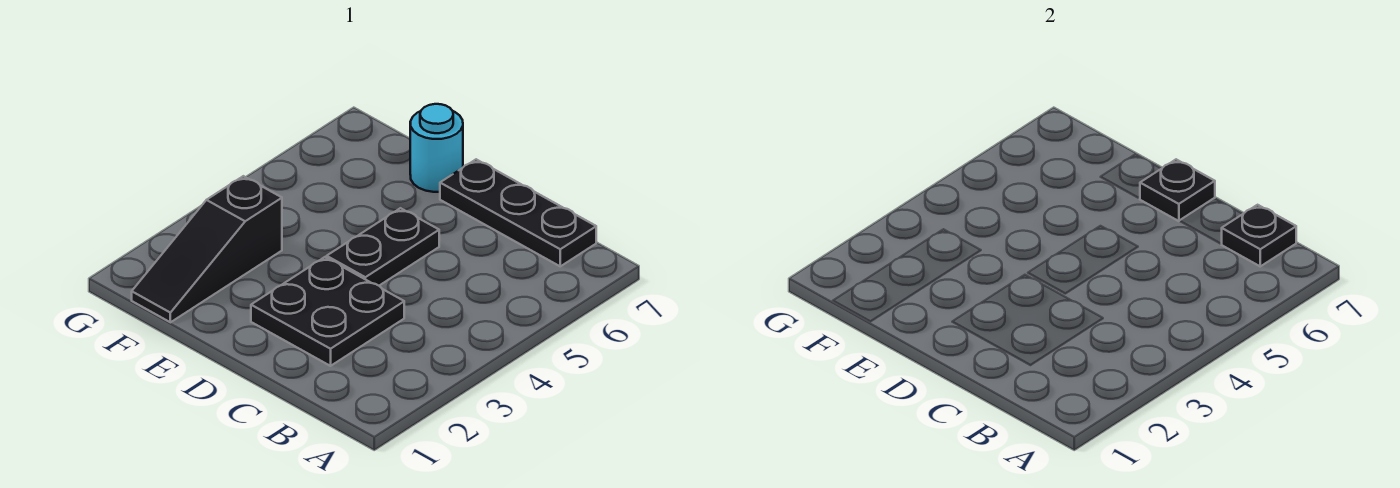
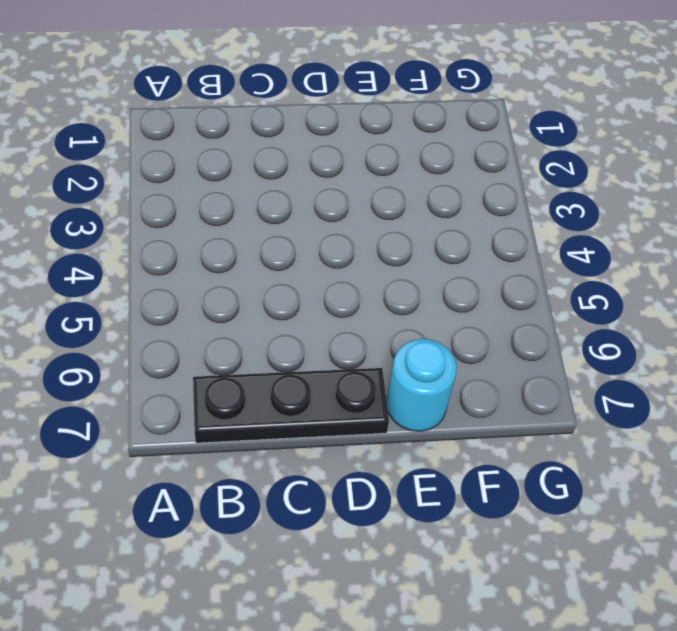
none -> black 2x2 plate [251,257,404,366]
none -> black 1x2 plate [327,208,439,286]

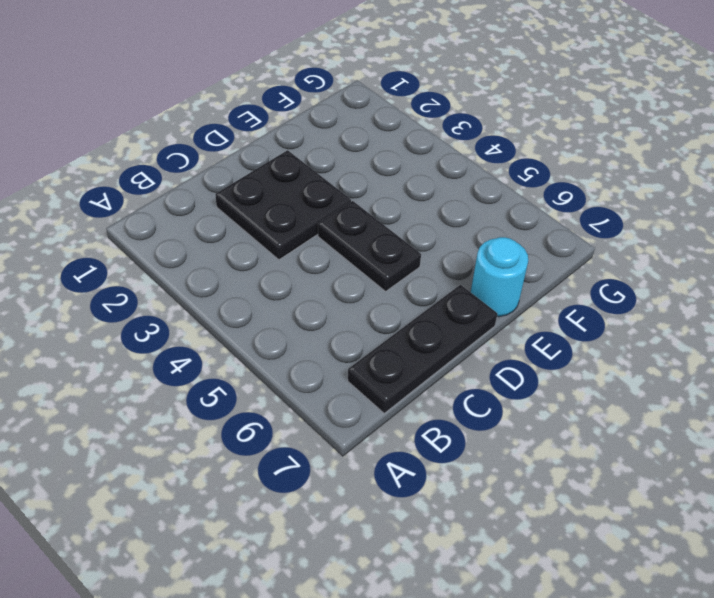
none -> black 1x3 slope [132,176,282,322]
none -> black 1x1 plate [1222,205,1296,266]

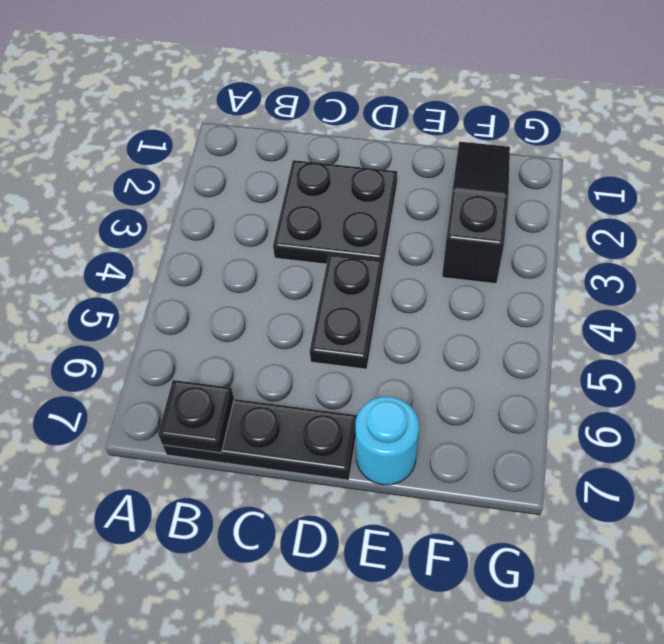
none -> black 1x1 plate [1140,159,1215,221]

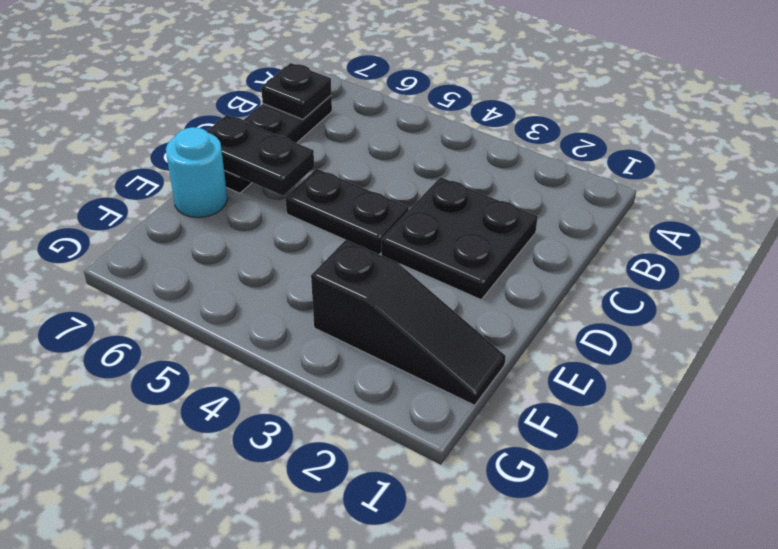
black 1x2 plate [207,115,314,196] -> black 1x1 plate [1140,159,1215,221]

